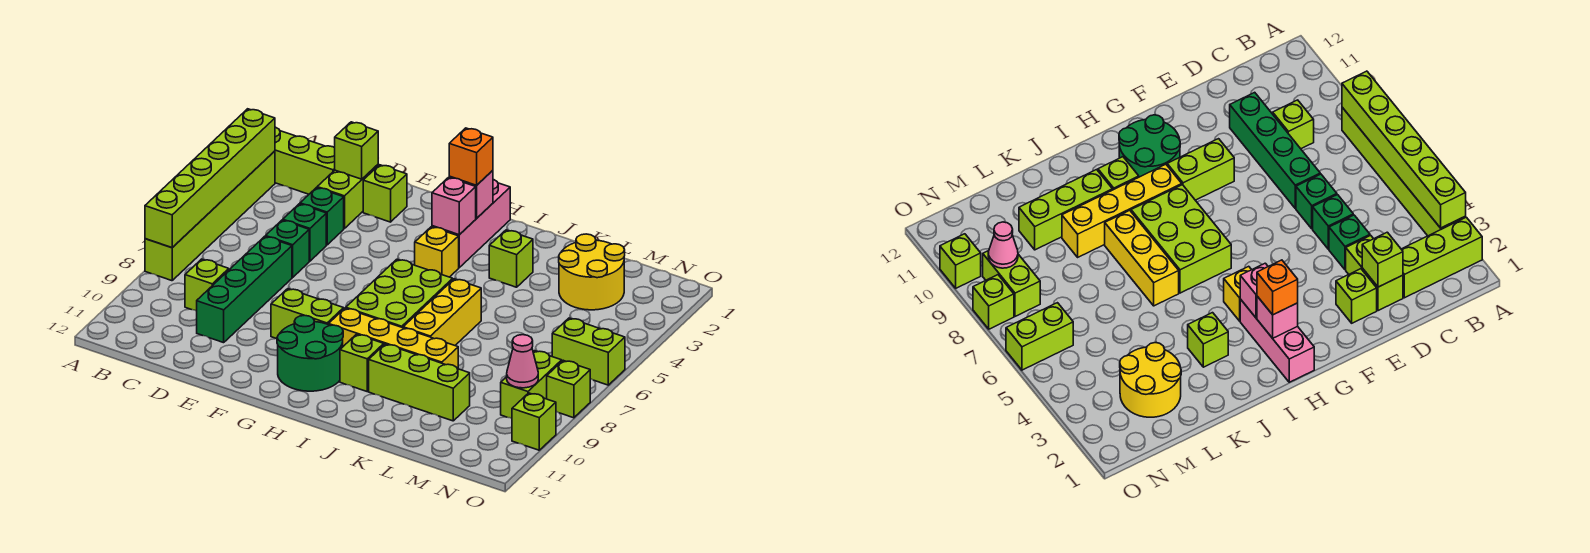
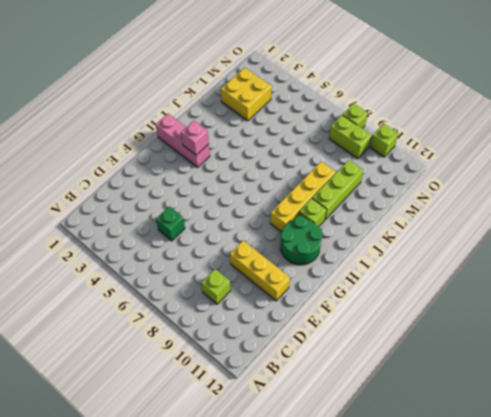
yellow 1x3 brick [230,241,290,301] -> yellow 1x3 brick moved to [403,279,481,345]
yellow 2x2 brick [221,68,272,121] -> yellow 2x2 round brick [559,234,625,310]
none -> lime 1x3 brick [275,127,335,194]
none -> lime 1x6 brick [145,151,275,281]
none -> lime 1x2 brick [317,165,378,229]
none -> green 1x1 brick [300,188,344,245]

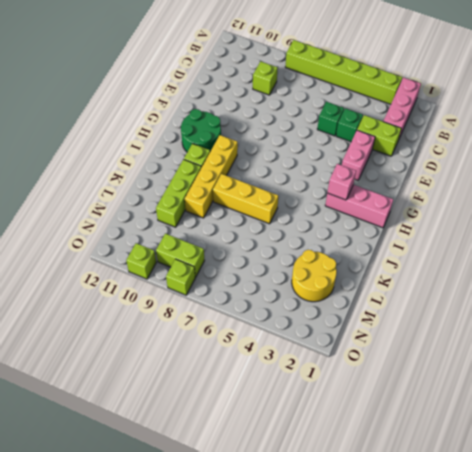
pink 1x3 brick [383,77,421,138] -> lime 1x3 brick [275,127,335,194]
pink 1x2 brick [342,130,375,180] -> none
none -> green 1x1 brick [266,220,309,277]
none -> green 1x4 brick [197,236,292,343]
none -> lime 1x1 brick [363,165,407,222]
none -> lime 1x2 brick [271,289,344,339]

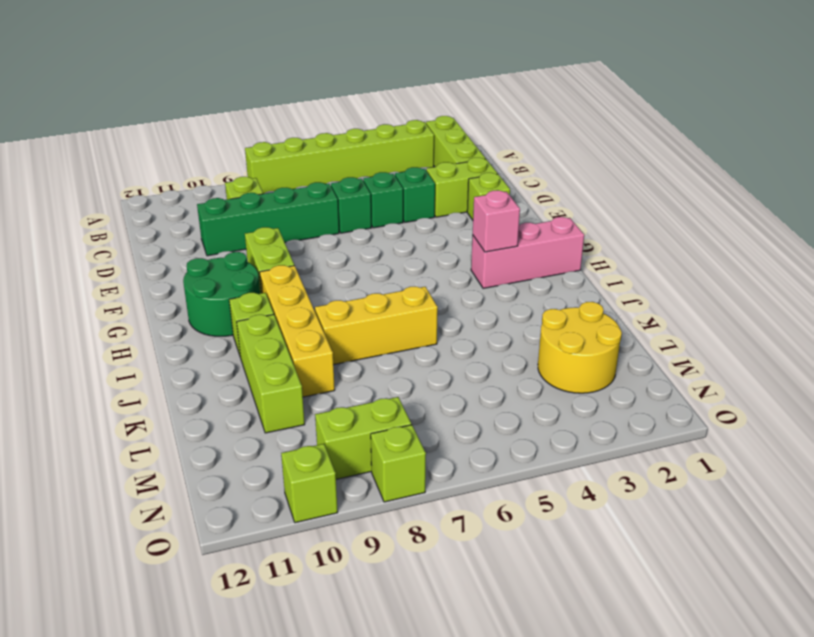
none -> yellow 1x1 brick [415,227,459,277]
none -> lime 2x3 brick [346,259,453,328]
none -> lime 1x1 brick [489,230,533,287]
none -> lime 1x2 brick [552,318,625,385]

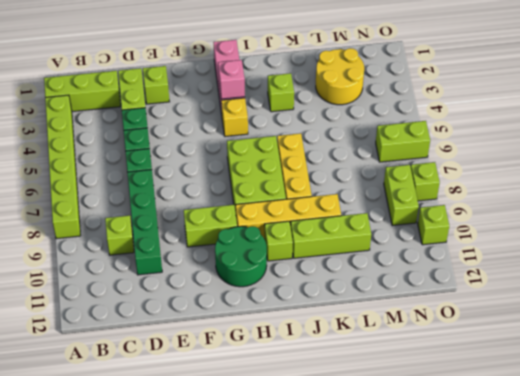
none -> lime 1x6 brick [145,109,275,248]
none -> lime 1x1 brick [335,122,378,179]
none -> pink 1x1 brick [449,170,493,218]
none -> pink 1x1 cone [507,335,538,388]

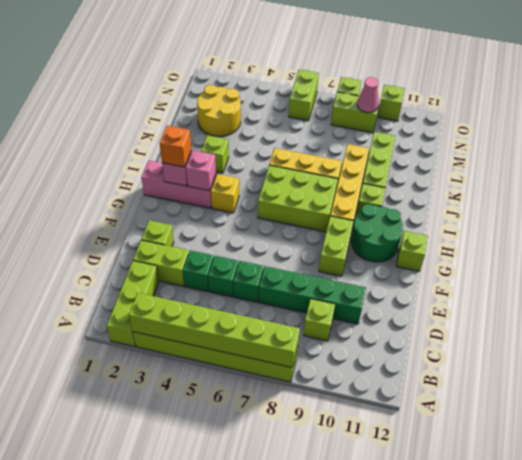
lime 1x1 brick [396,231,428,271] -> lime 1x1 brick moved to [335,122,378,179]

